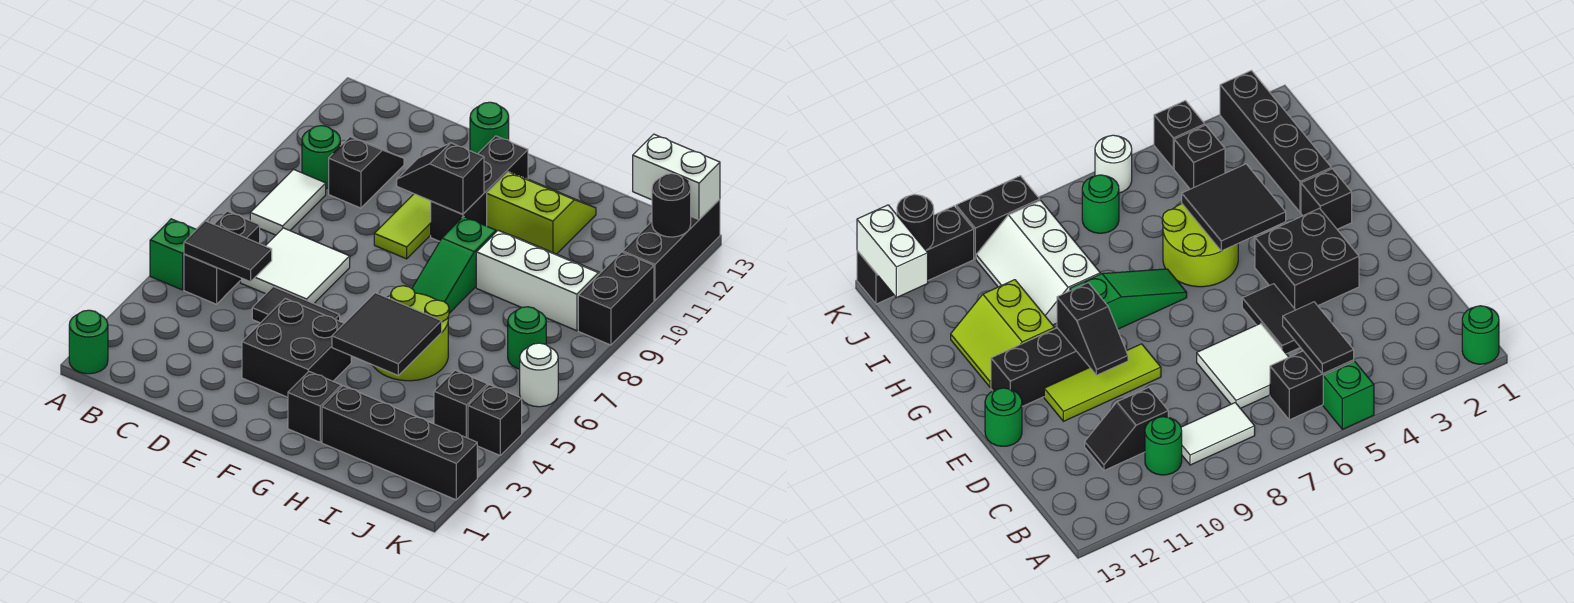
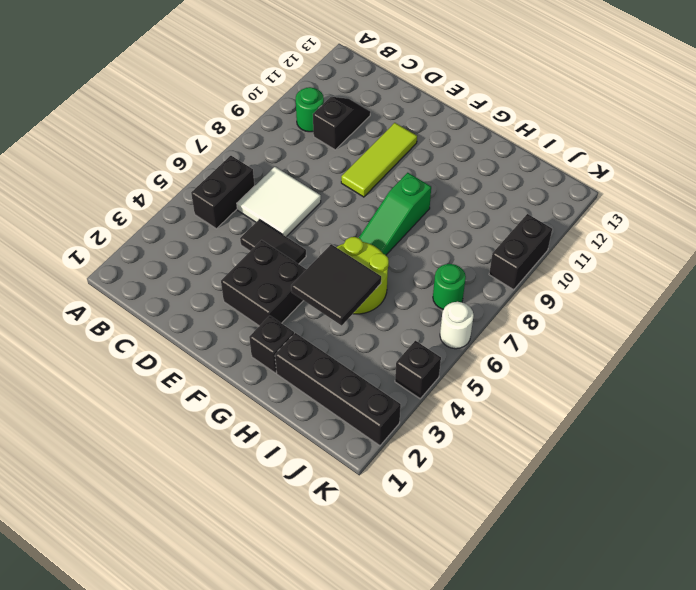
none -> green 1x1 round brick [69,310,108,374]
none -> green 1x1 brick [150,219,196,290]
none -> white 1x2 tile [250,170,326,235]

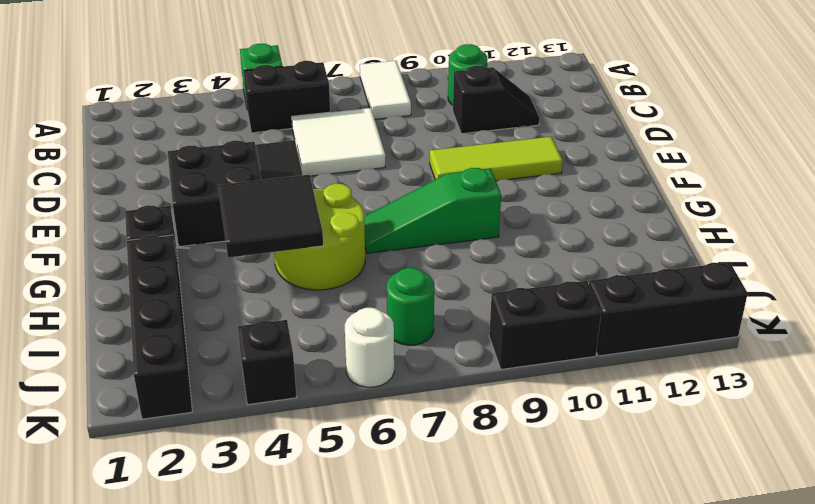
white 1x2 tile [360,61,411,119] -> white 1x2 tile turned to [250,170,326,235]
none -> green 1x1 round brick [69,310,108,374]
none -> green 1x1 round brick [470,102,509,154]
none -> black 1x3 brick [431,136,528,241]

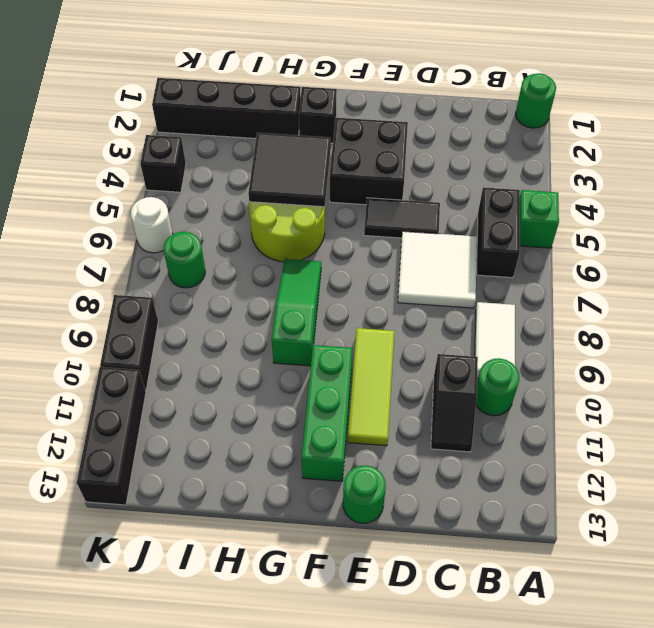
green 1x3 brick [302,345,352,481] -> black 1x3 brick [431,136,528,241]
none -> lime 2x2 slope [487,172,596,254]
none -> white 2x3 slope [476,231,600,331]
none -> black 1x1 brick [434,370,488,438]

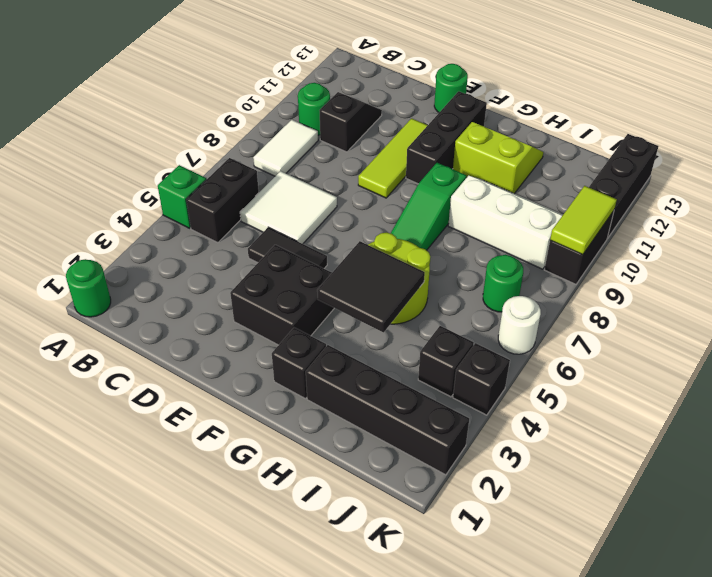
lime 1x2 tile [550,186,617,255] -> none
none -> black 1x2 tile [184,221,272,282]
none -> black 1x2 slope [397,143,484,214]
none -> white 1x2 brick [633,134,720,220]

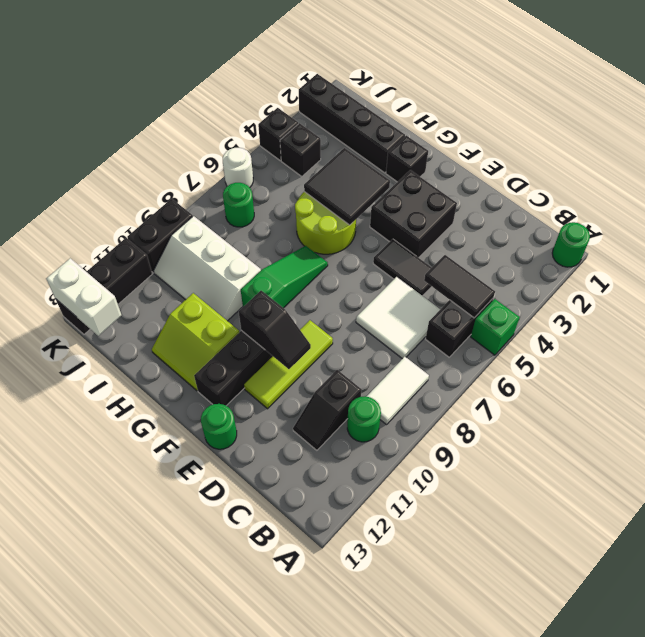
none -> black 1x1 round brick [652,174,691,237]

